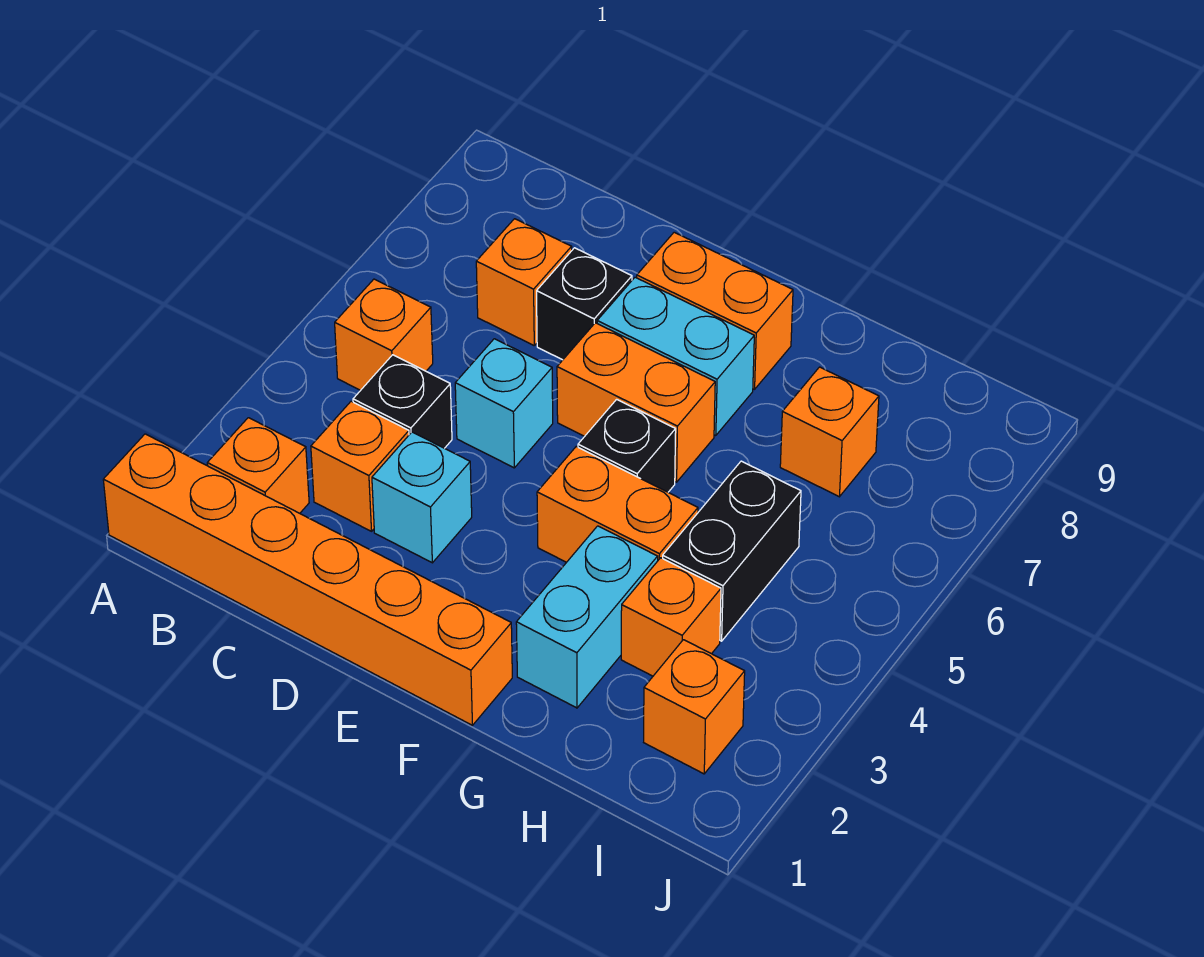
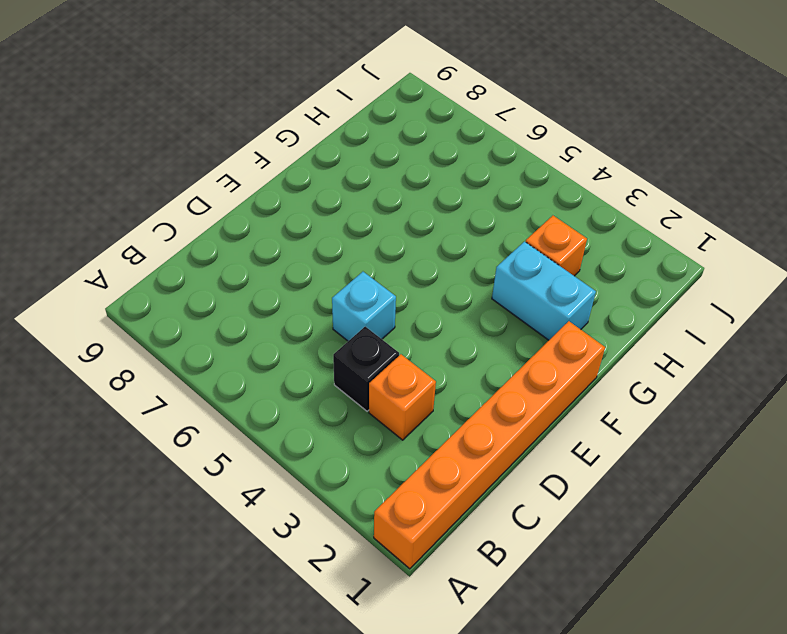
none -> orange 1x1 brick [207,418,309,513]
none -> orange 1x1 brick [335,279,433,390]
none -> orange 1x1 brick [476,219,572,345]

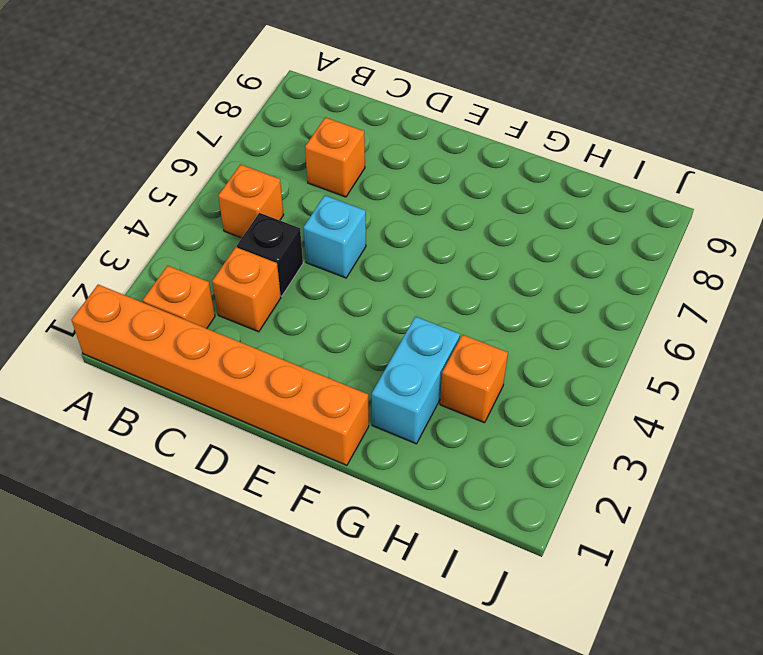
none -> cyan 1x1 brick [372,432,472,563]
none -> black 1x1 brick [537,248,632,360]
none -> orange 1x2 brick [557,323,715,482]

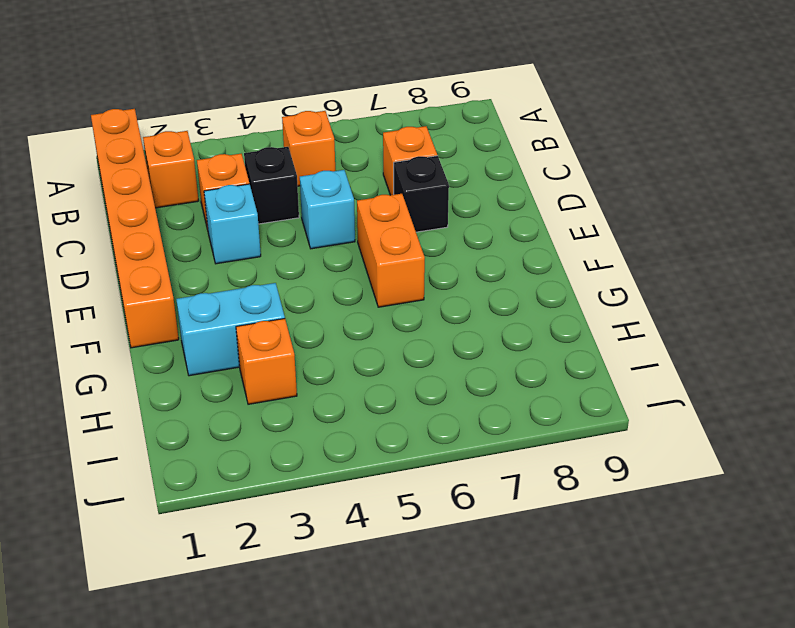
none -> cyan 1x2 brick [597,277,754,436]
none -> orange 1x2 brick [637,232,793,389]
none -> orange 1x2 brick [537,447,698,562]

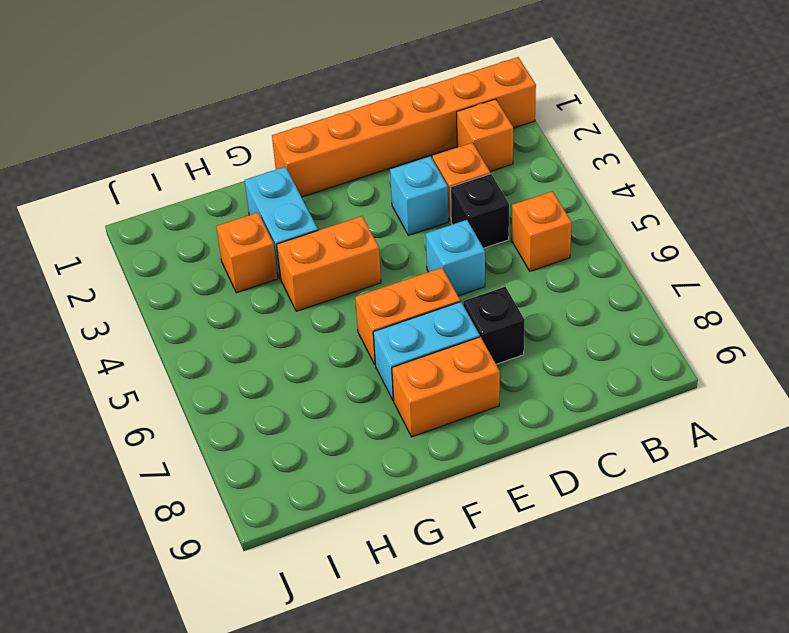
none -> orange 1x1 brick [476,219,572,345]
none -> black 1x1 brick [578,399,676,492]
none -> black 1x2 brick [663,461,801,641]

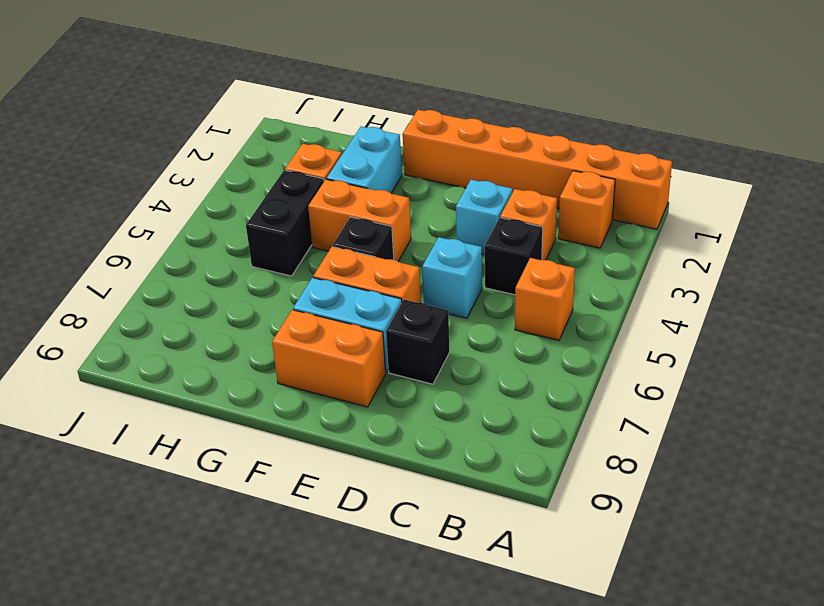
none -> orange 1x1 brick [476,219,572,345]
none -> orange 1x1 brick [780,367,879,497]
none -> orange 1x1 brick [644,640,745,774]

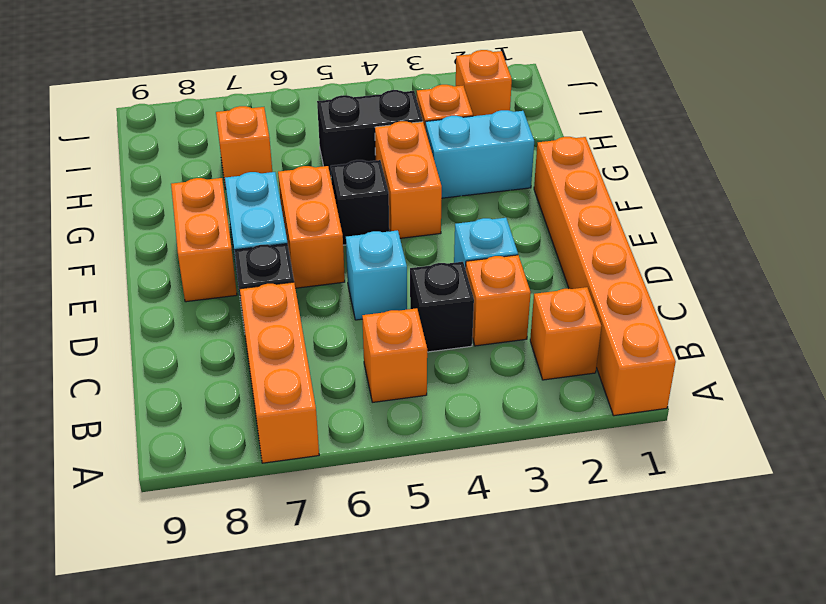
orange 1x3 brick [240,282,319,463] -> orange 1x1 brick [476,219,572,345]

